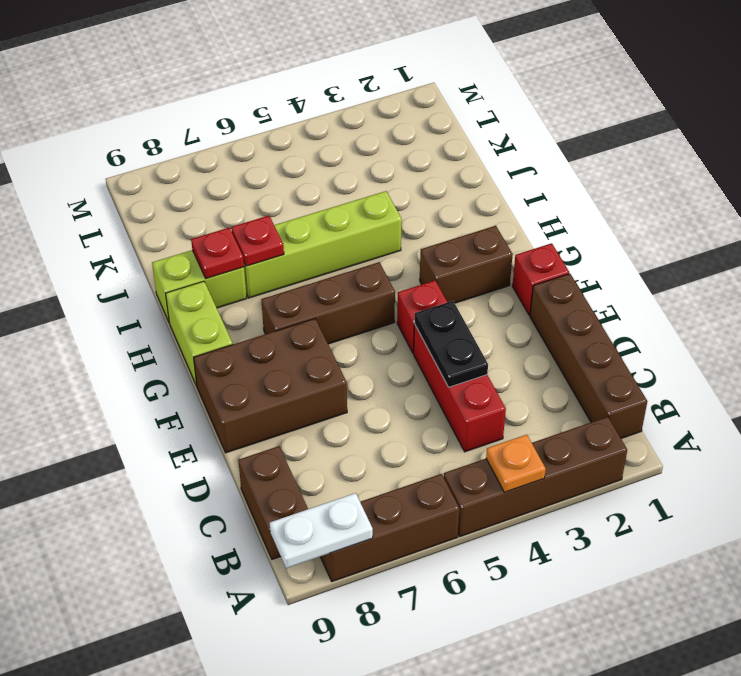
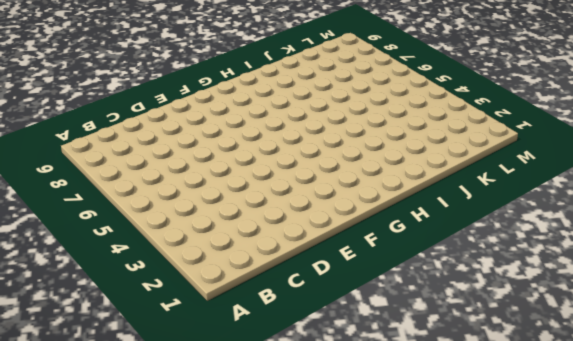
none -> brown 1x4 brick [444,417,627,536]
none -> brown 1x3 brick [320,474,459,582]
none -> brown 1x4 brick [530,274,647,438]

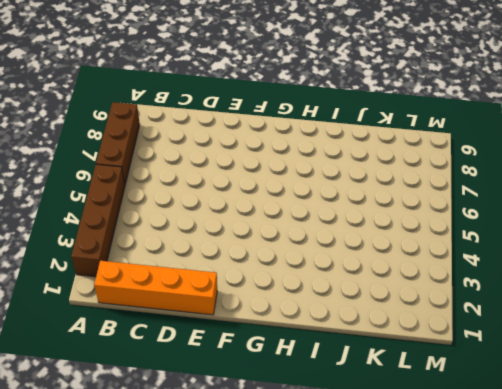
orange 1x4 brick [94,261,217,315] -> brown 1x4 brick [530,274,647,438]
none -> brown 1x2 brick [238,446,308,559]
none -> red 1x3 brick [414,324,506,452]
none -> brown 2x3 brick [194,319,347,453]

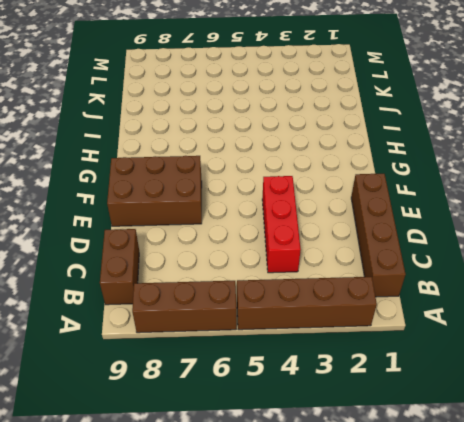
none -> red 1x1 brick [512,243,569,315]
none -> red 1x1 brick [397,281,447,353]
none -> brown 1x2 brick [420,226,513,303]

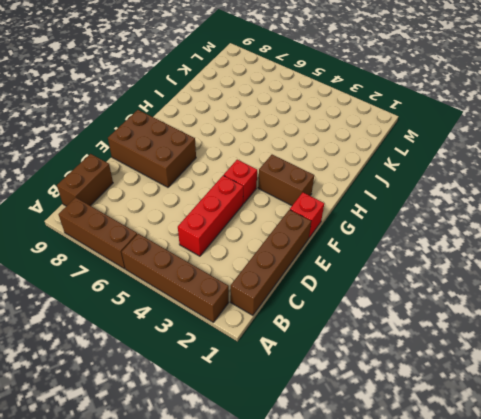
none -> brown 1x3 brick [261,262,395,344]
none -> lime 1x2 brick [166,281,233,386]
none -> lime 1x4 brick [244,191,402,298]

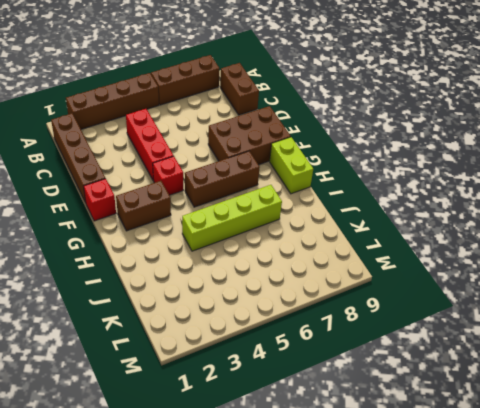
none -> lime 1x2 brick [152,250,247,322]
none -> orange 1x1 plate [486,435,546,492]
none -> white 1x2 plate [270,493,373,568]

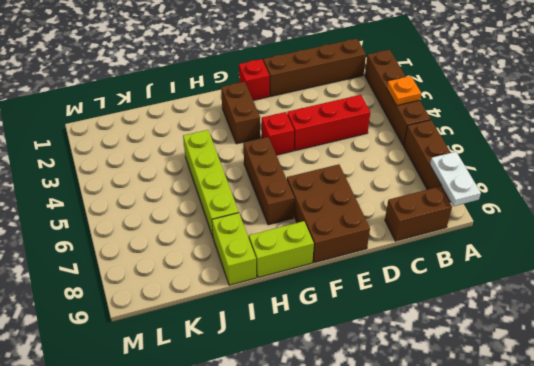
none -> black 1x2 plate [415,301,488,387]
none -> red 1x1 plate [231,216,284,266]
none -> red 1x1 plate [191,228,244,279]

